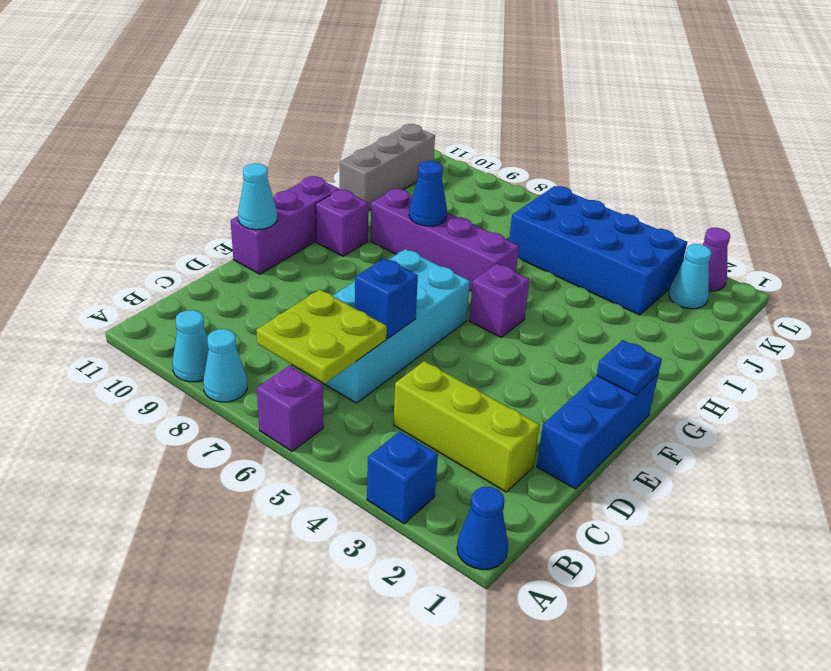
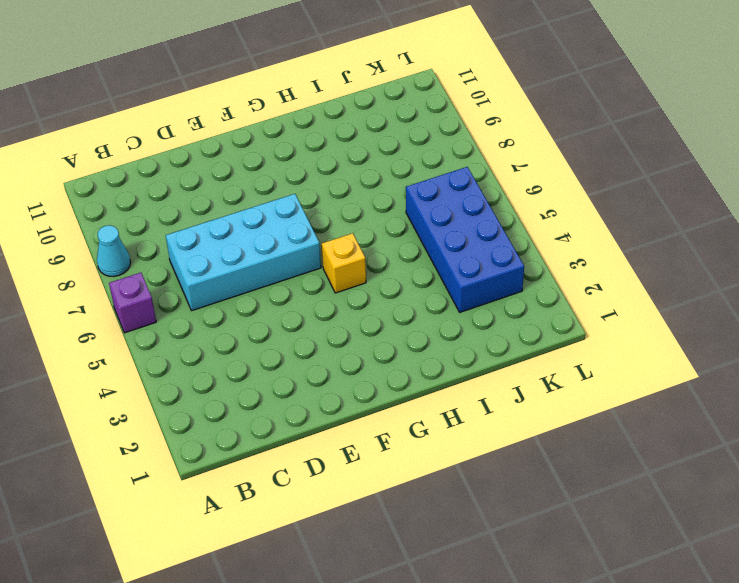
yellow 1x1 brick [322,233,366,293] -> purple 1x1 brick [469,264,530,337]
none -> blue 1x1 cone [457,487,508,570]
none -> blue 1x1 brick [367,431,438,524]
none -> cyan 1x1 cone [172,310,209,382]

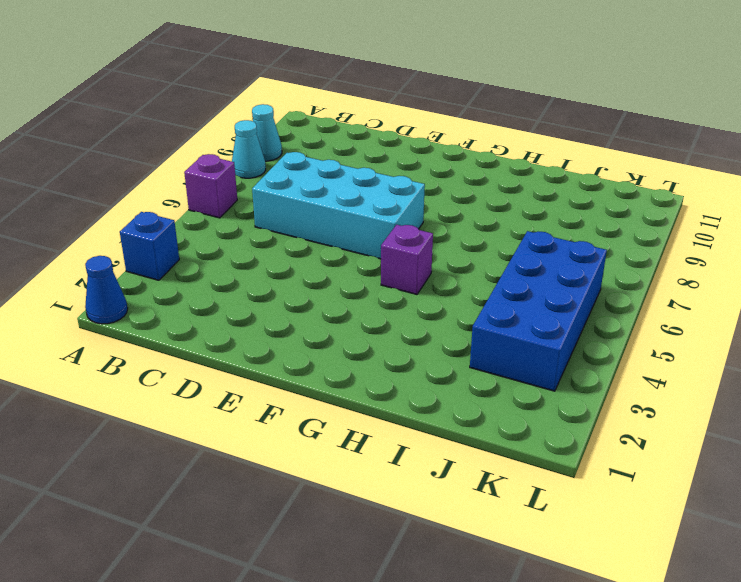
none -> lime 1x3 brick [394,361,540,492]
none -> blue 1x3 brick [537,374,658,489]
none -> purple 1x3 brick [231,176,340,274]

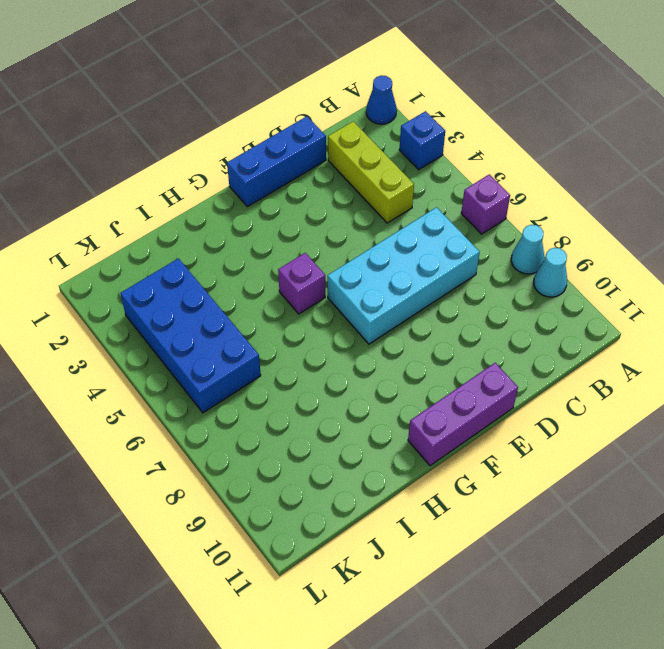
none -> purple 1x1 brick [316,190,369,256]
none -> purple 1x4 brick [370,189,519,292]
none -> grey 1x3 brick [340,124,435,210]

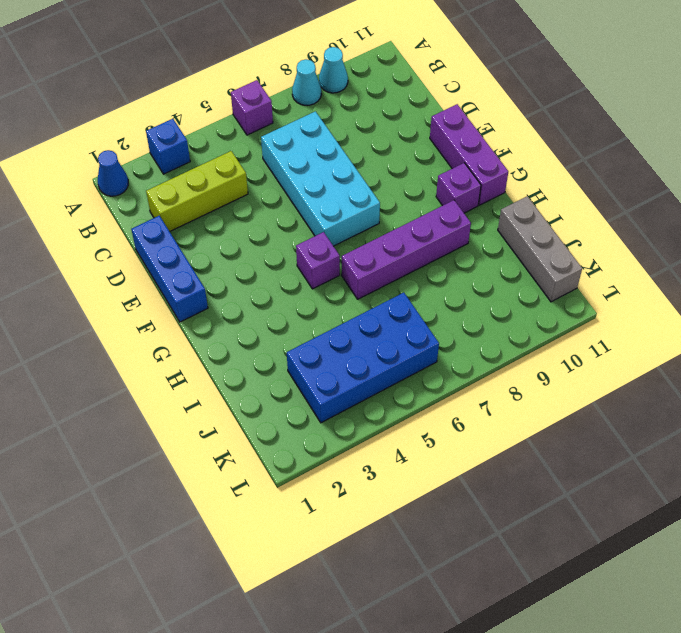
none -> cyan 1x1 cone [669,244,712,309]
none -> purple 1x1 cone [703,228,730,291]
none -> lime 2x2 plate [256,290,387,384]

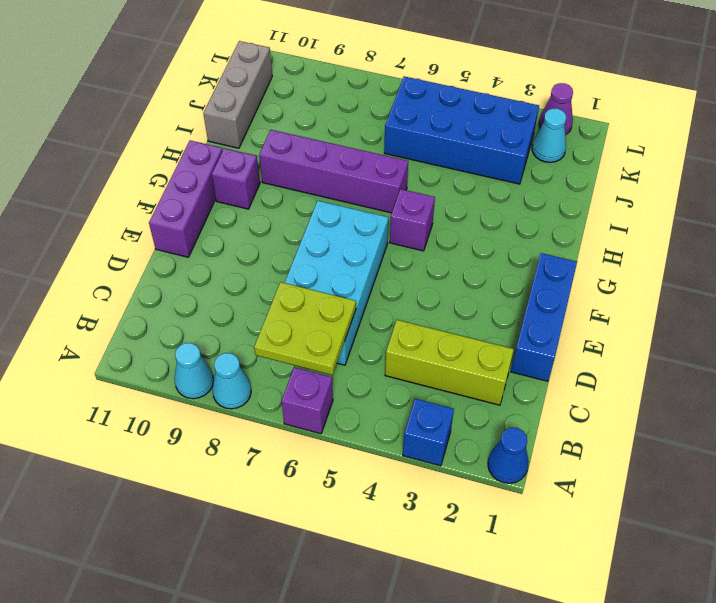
none -> blue 1x1 brick [355,258,418,338]
none -> cyan 1x1 cone [238,164,277,230]
none -> blue 1x1 plate [597,340,662,395]

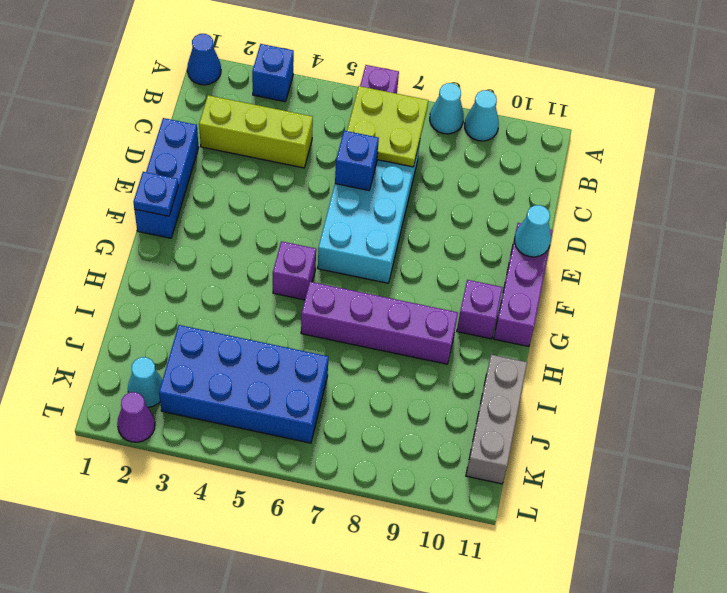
none -> blue 1x1 cone [409,161,447,226]

